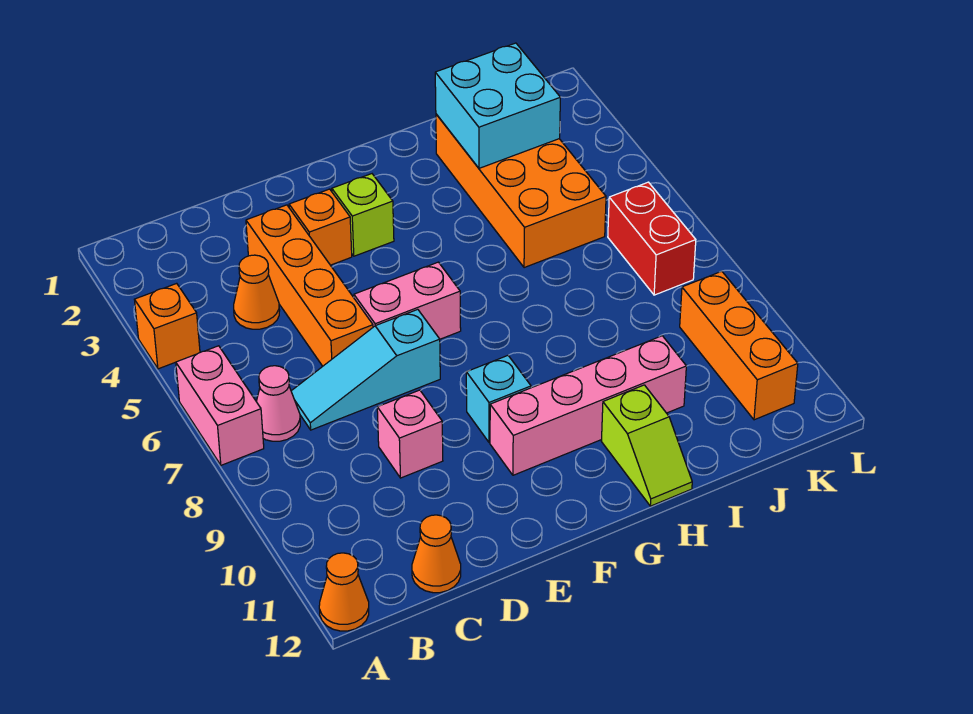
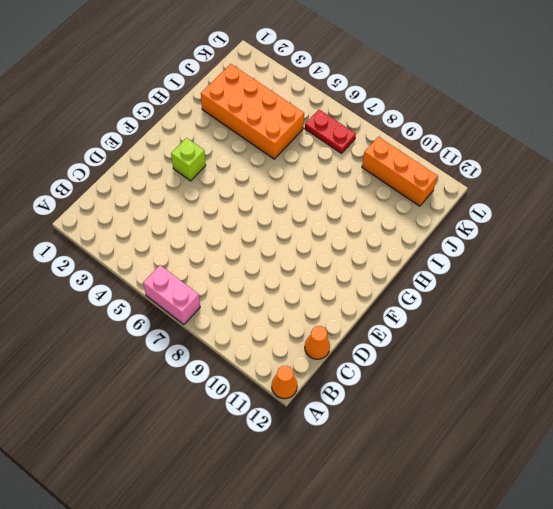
red 1x2 plate [305,110,356,153] -> red 1x2 brick [608,182,696,295]
none -> orange 1x1 brick [134,283,200,369]
none -> pink 1x1 cone [256,366,300,441]
none -> orange 1x1 cone [234,255,280,329]

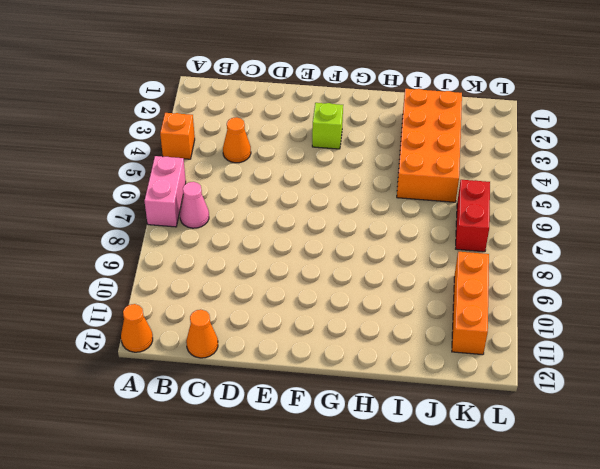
none -> cyan 1x3 slope [291,309,440,430]
none -> orange 1x4 brick [246,205,373,366]
none -> pink 1x1 brick [377,390,443,478]

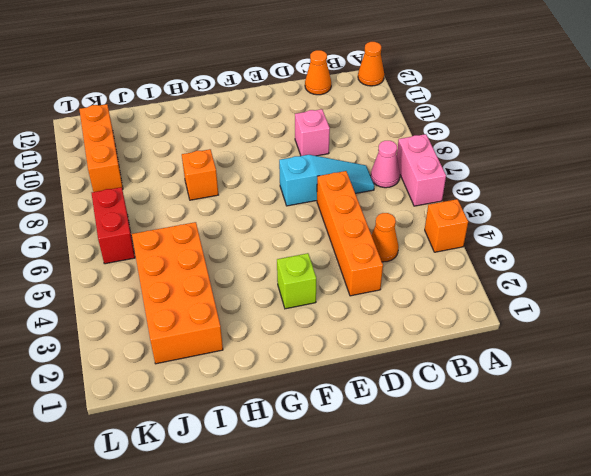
orange 1x1 brick [182,149,218,200] -> orange 1x1 brick moved to [289,189,352,265]
none -> pink 1x2 brick [354,262,461,339]
none -> cyan 1x1 brick [466,356,531,442]
none -> pink 1x4 brick [490,336,686,475]

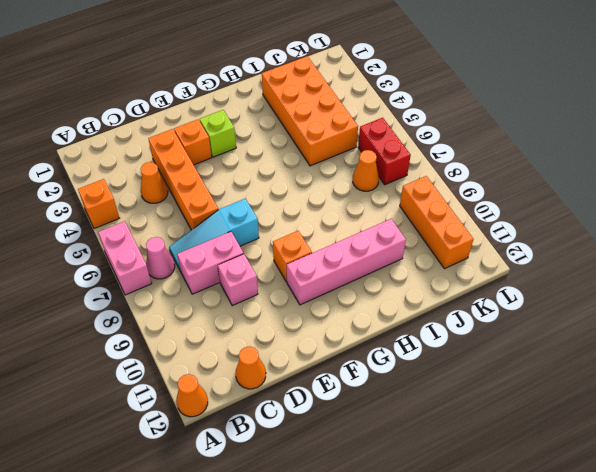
pink 1x2 brick [177,232,244,294] -> pink 1x2 brick moved to [354,262,461,339]
orange 1x1 brick [273,231,312,282] -> cyan 1x1 brick [466,356,531,442]
orange 1x1 cone [353,150,379,191] -> none
none -> lime 1x2 slope [601,385,692,506]
none -> cyan 2x2 brick [435,43,560,168]

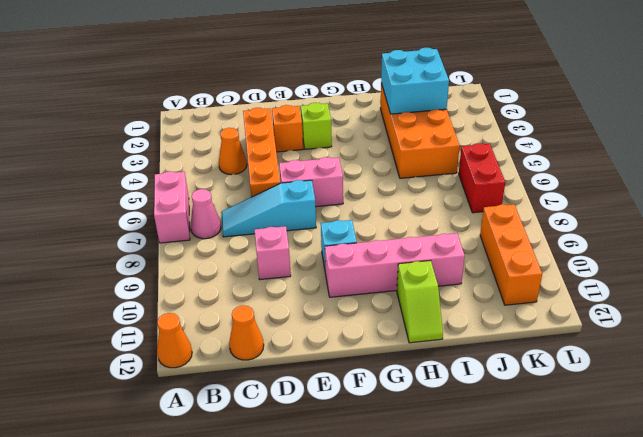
none -> orange 1x1 brick [134,283,200,369]

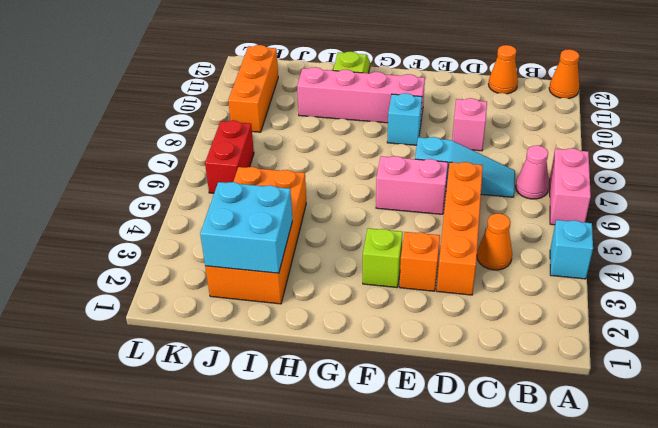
cyan 1x1 brick [550,220,593,279] -> orange 1x1 brick [134,283,200,369]

